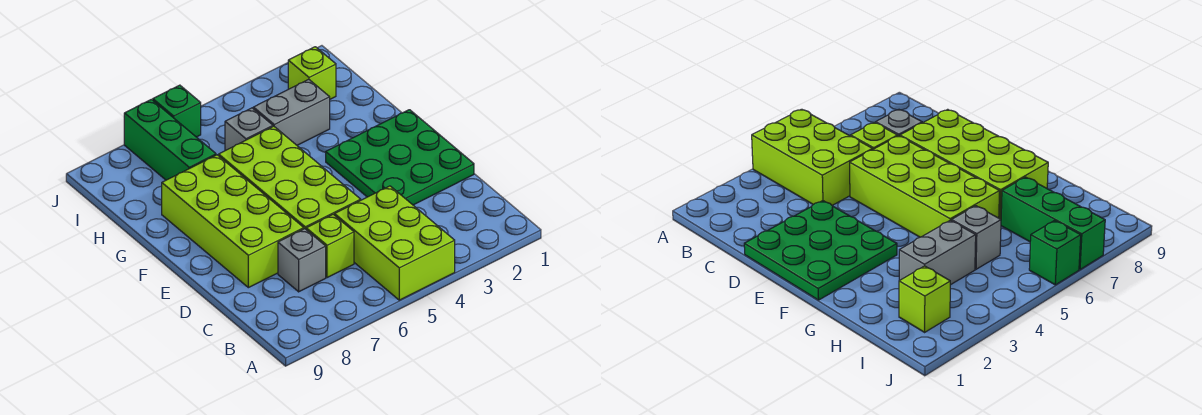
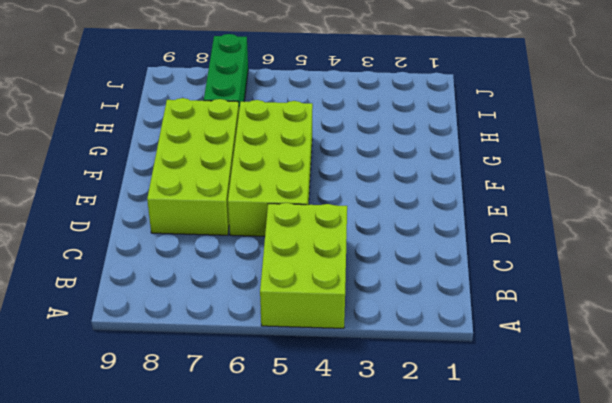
none -> lime 1x1 brick [306,214,354,278]
none -> grey 1x1 brick [278,229,326,292]

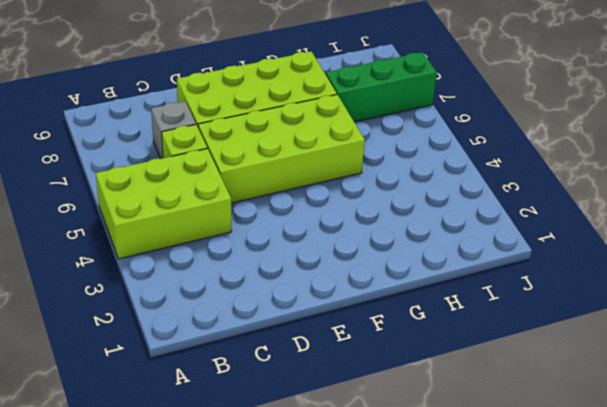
none -> green 3x3 plate [326,110,474,205]
none -> grey 1x2 brick [253,79,330,145]

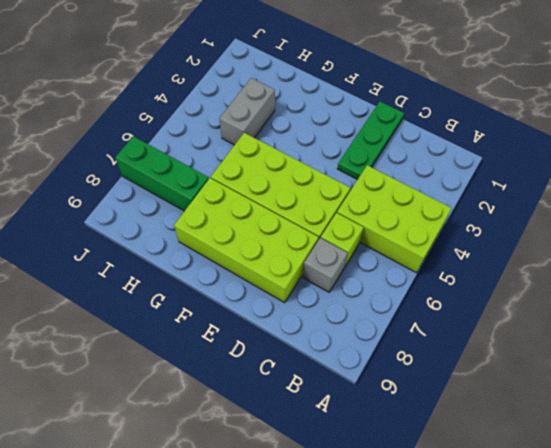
green 1x3 plate [337,102,404,180] -> green 3x3 plate [326,110,474,205]
none -> grey 1x1 brick [225,108,273,151]
none -> lime 1x1 brick [288,47,336,99]

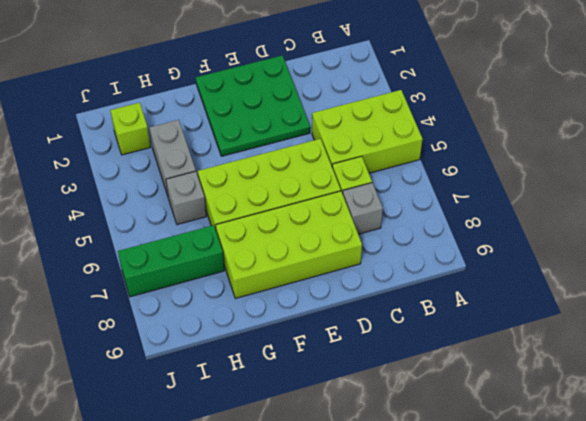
none -> green 1x1 brick [153,85,201,137]

